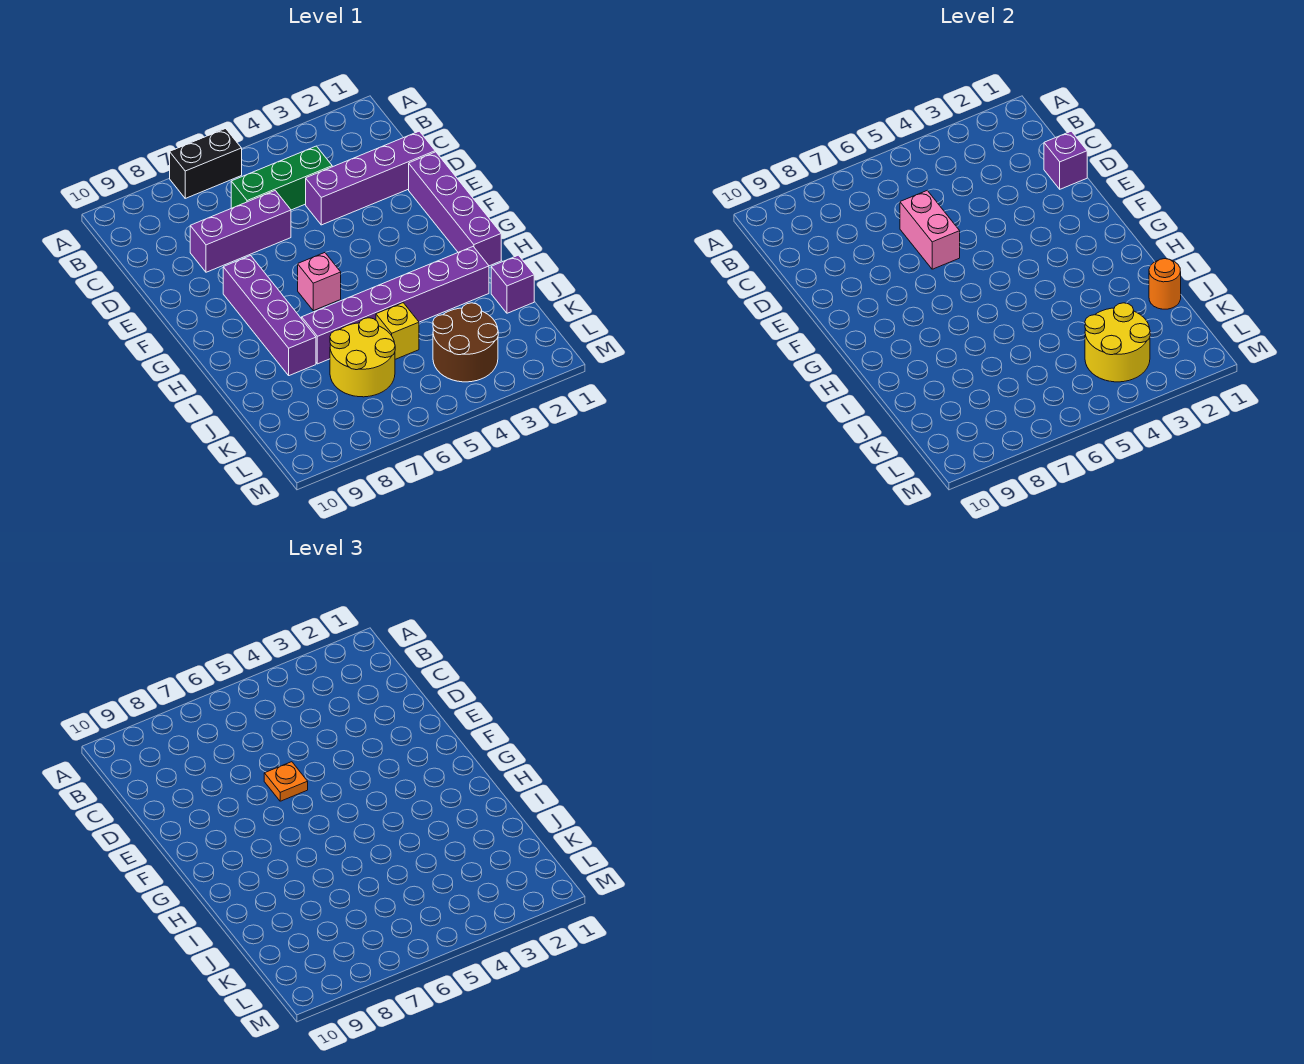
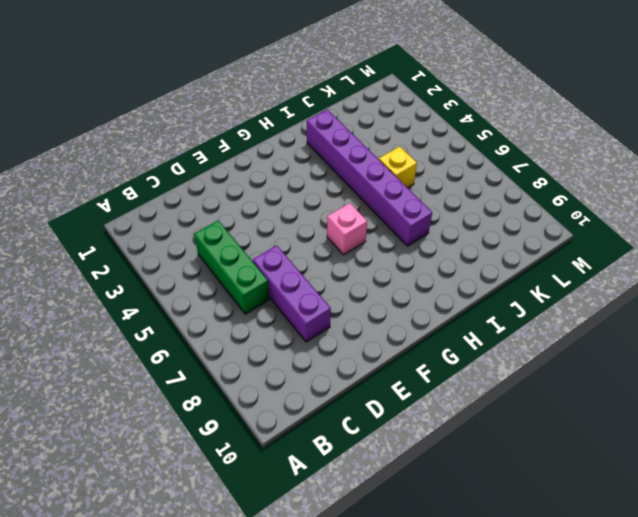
none -> black 1x2 brick [170,128,242,198]
none -> purple 1x4 brick [306,131,435,225]
none -> purple 1x4 brick [409,152,501,266]

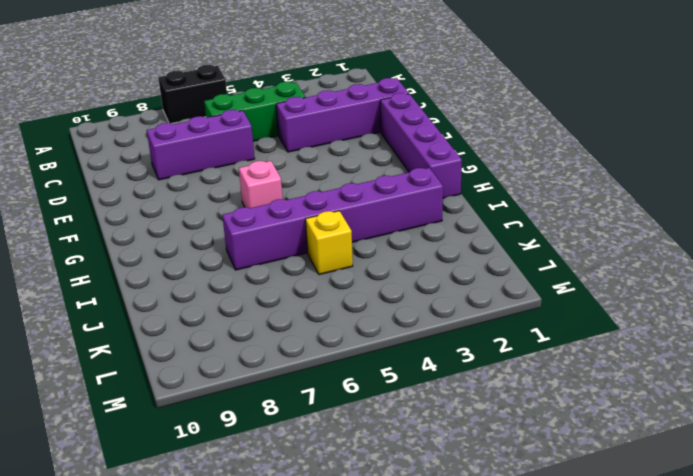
none -> purple 1x4 brick [223,256,316,376]
none -> purple 1x1 brick [491,255,534,313]
none -> yellow 2x2 round brick [330,318,395,397]

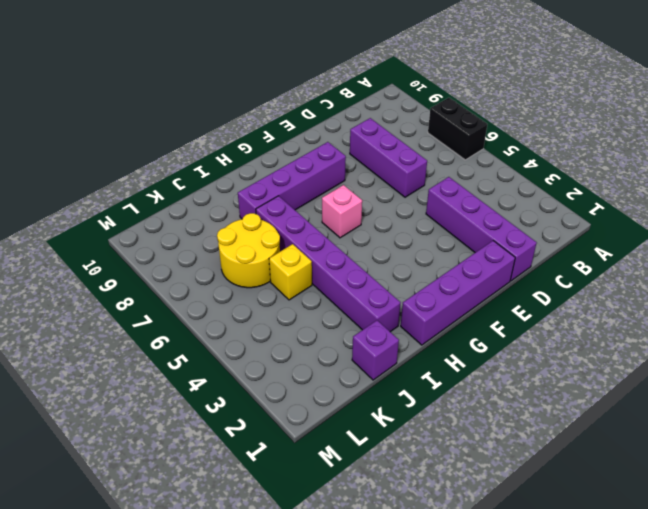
none -> green 1x3 brick [231,146,332,210]
none -> brown 2x2 round brick [433,303,498,382]
none -> purple 1x1 brick [1044,131,1087,189]

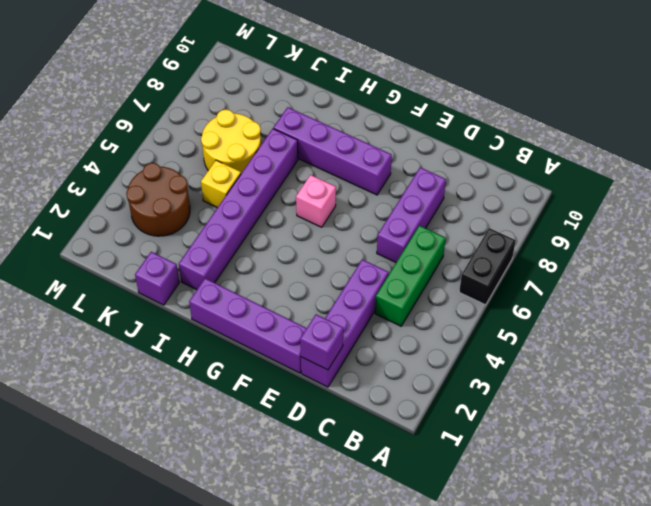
none -> pink 1x2 brick [900,191,960,269]
none -> orange 1x1 round brick [1149,259,1181,309]
none -> yellow 2x2 round brick [1085,303,1150,382]

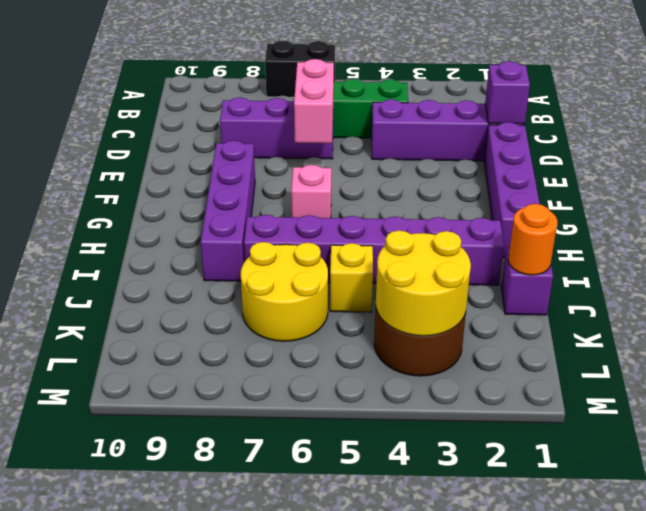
none -> orange 1x1 plate [264,762,308,801]

